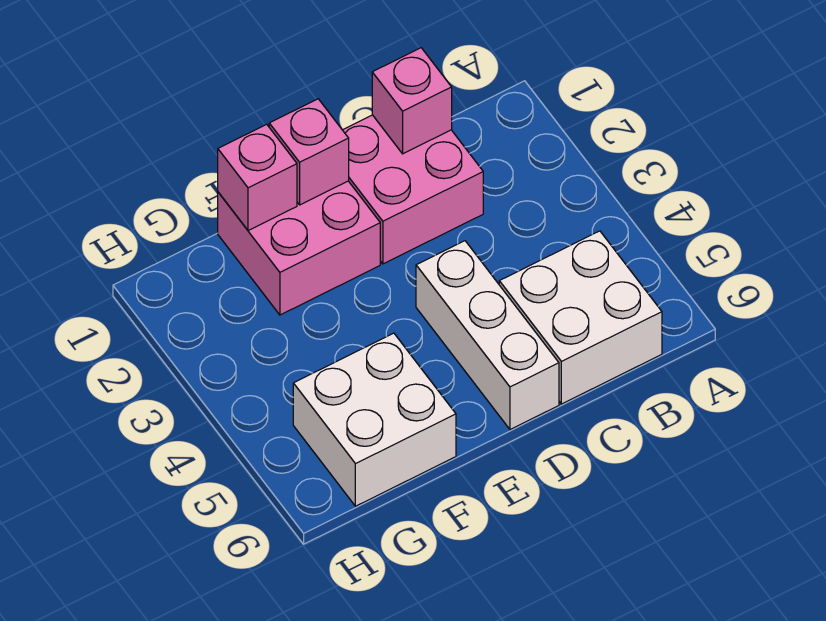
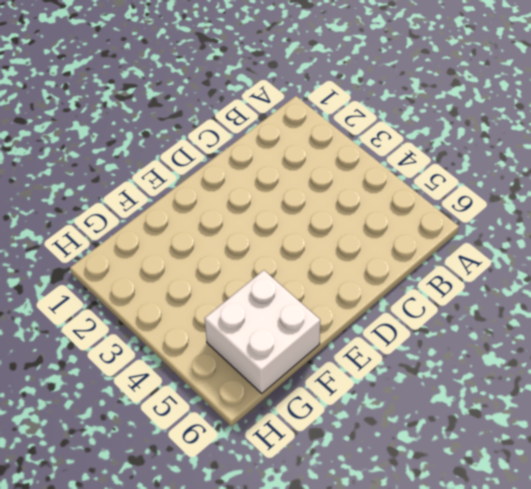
none -> white 2x2 brick [499,231,662,404]
none -> pink 2x2 brick [343,115,483,264]

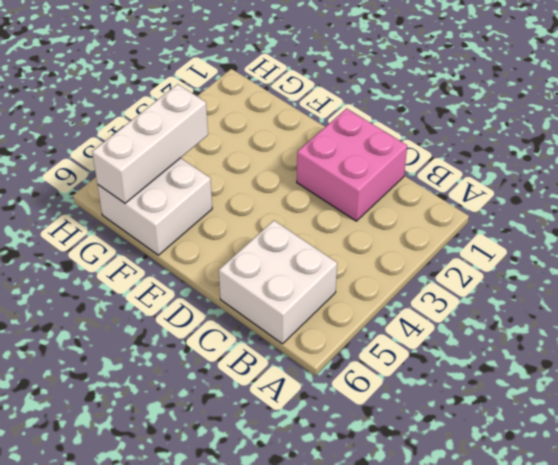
white 1x3 brick [92,84,208,203] -> white 1x3 brick moved to [416,241,559,430]
none -> pink 2x2 brick [218,181,380,315]
none -> pink 1x1 brick [372,48,452,154]

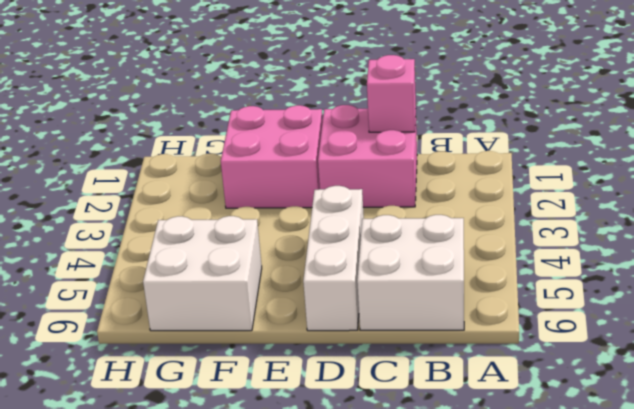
none -> pink 1x1 brick [269,99,349,205]
none -> pink 1x1 brick [218,124,297,231]

